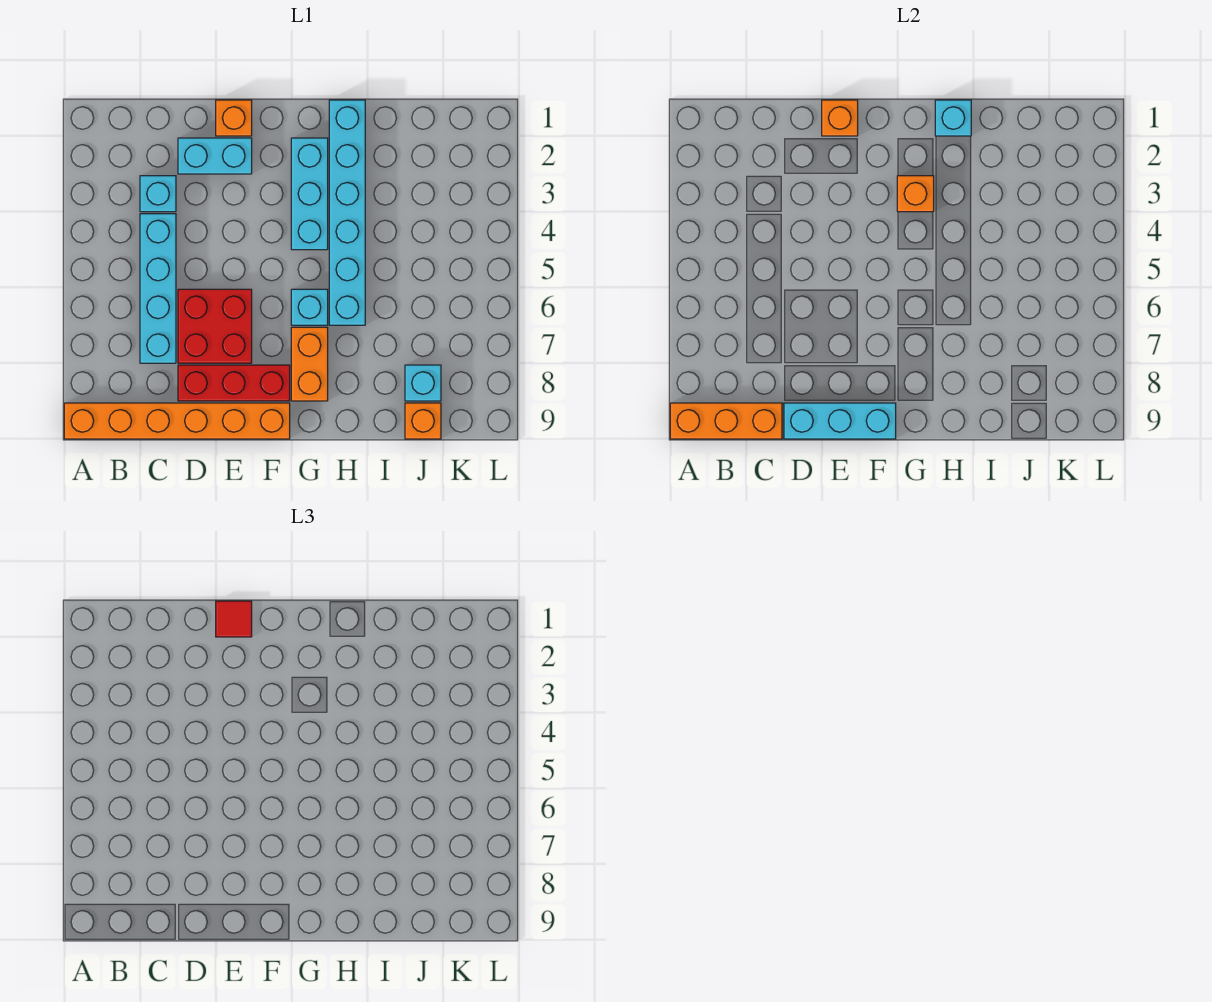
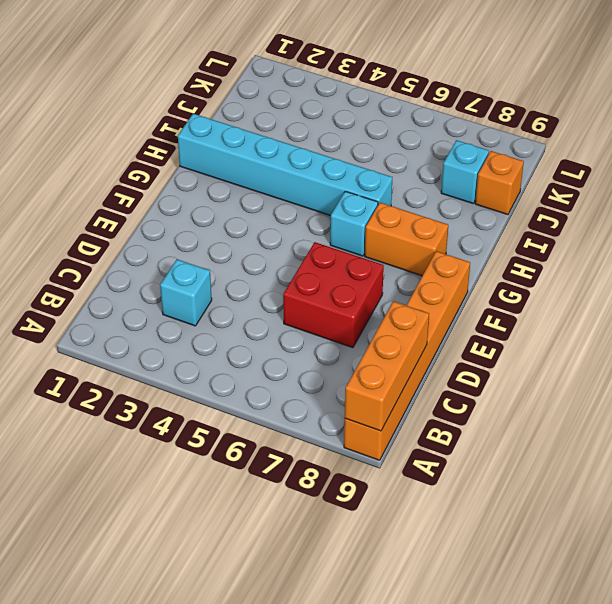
none -> cyan 1x4 brick [140,214,176,363]
none -> cyan 1x2 brick [178,138,252,174]
none -> red 1x3 brick [178,365,290,401]

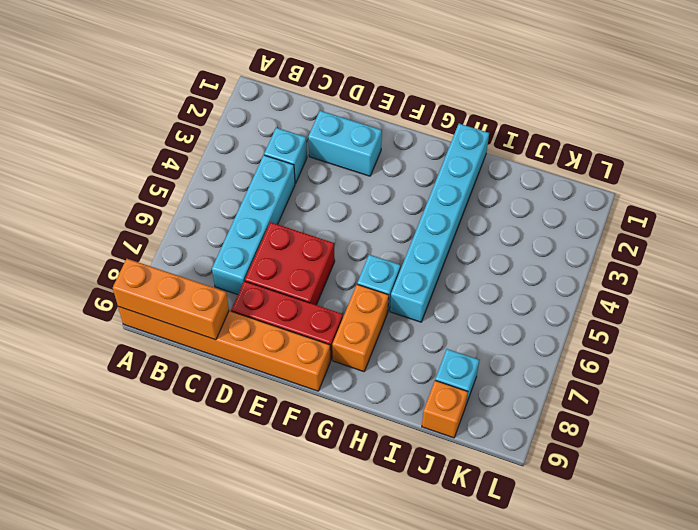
none -> orange 1x1 brick [216,100,252,136]
none -> cyan 1x3 brick [291,138,328,250]
none -> cyan 1x3 brick [784,403,896,439]

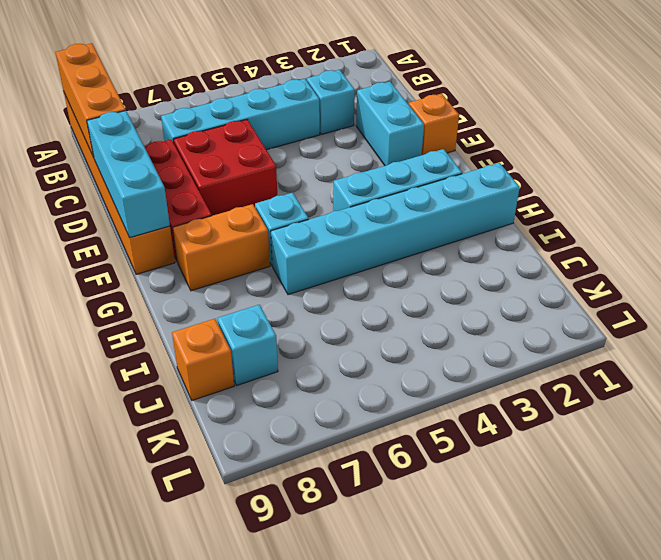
none -> orange 1x1 brick [822,100,858,136]
none -> orange 1x1 brick [897,176,934,212]
none -> cyan 1x1 brick [935,100,971,136]

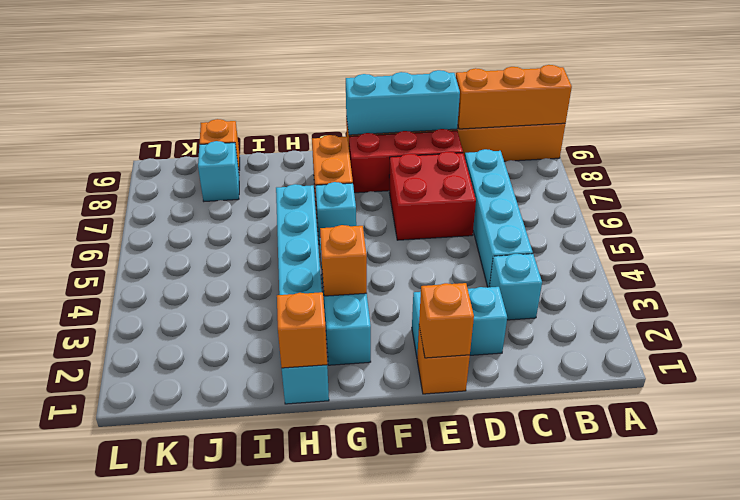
orange 1x1 brick [277,292,327,368] -> cyan 1x1 brick [935,100,971,136]
none -> red 1x1 tile [216,601,252,637]

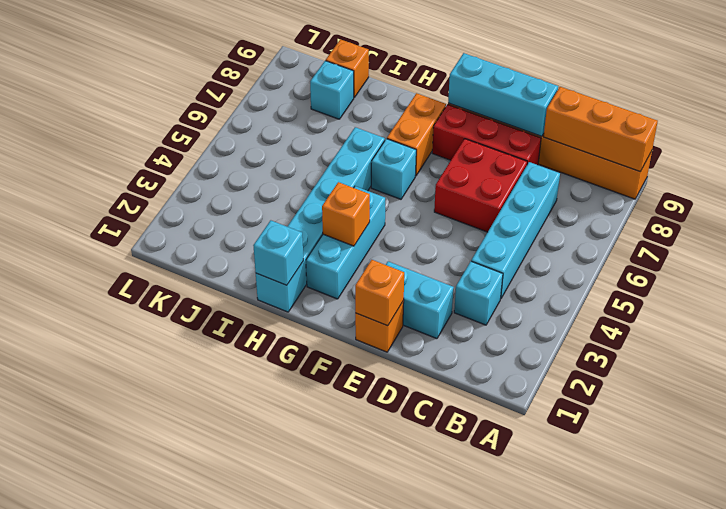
none -> red 1x1 tile [216,601,252,637]

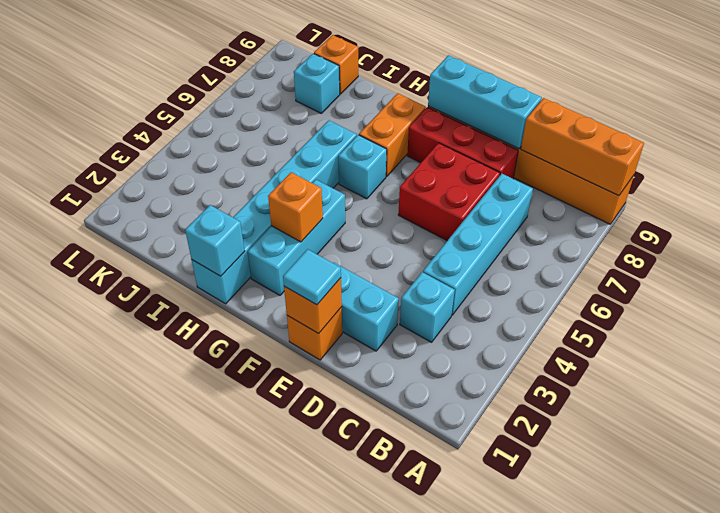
cyan 1x1 tile [283,249,341,305] -> red 1x1 tile [216,601,252,637]

